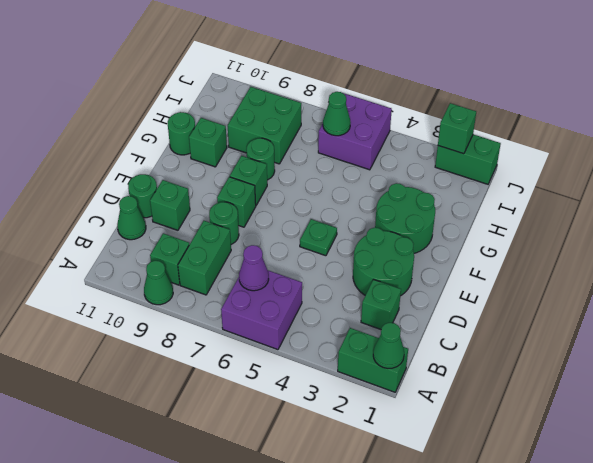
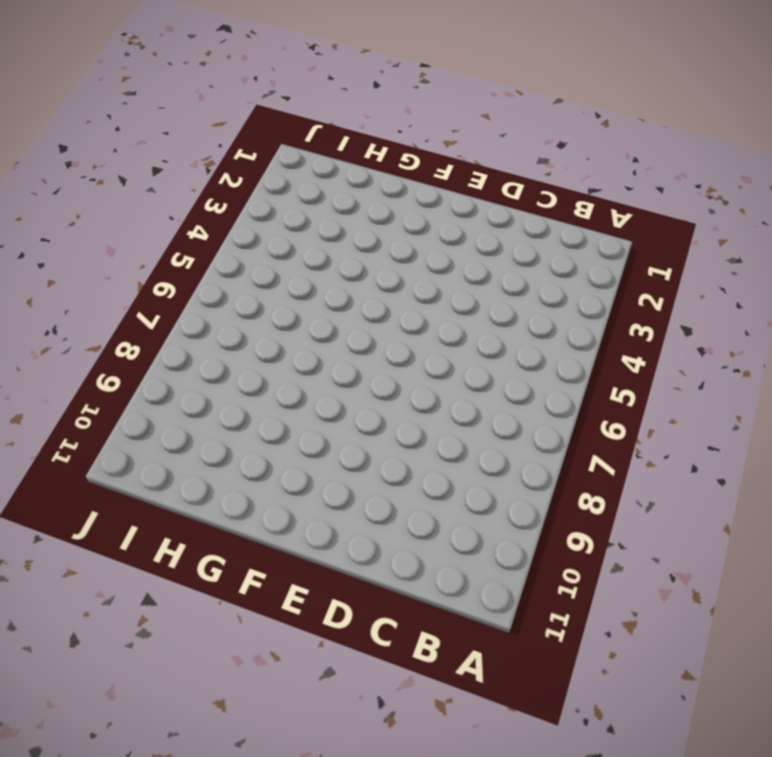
none -> green 1x2 brick [338,328,408,392]
none -> purple 2x2 brick [221,270,302,350]
none -> green 1x1 cone [144,261,173,305]

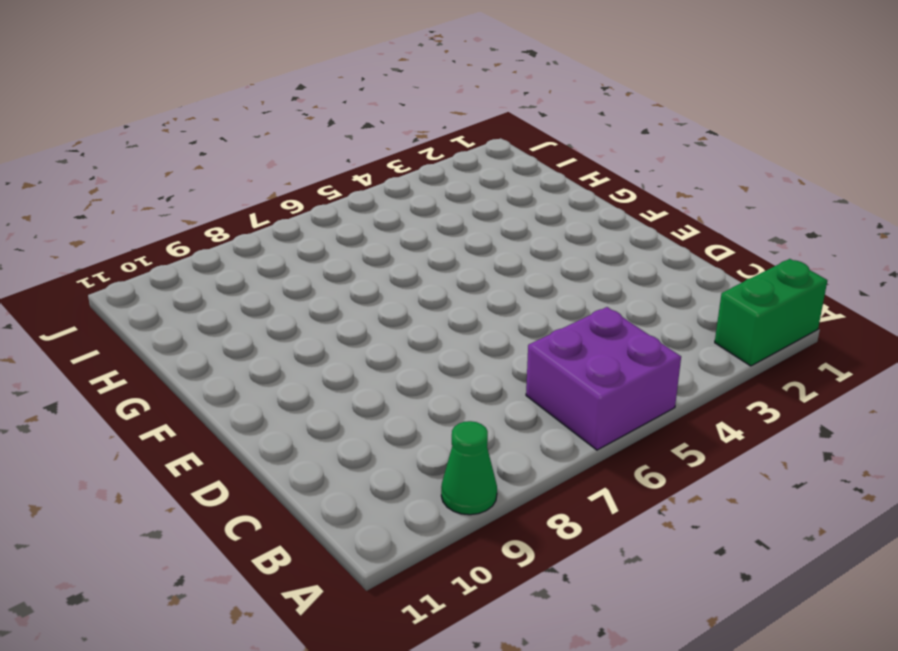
none -> green 1x2 brick [178,221,231,295]
none -> green 1x1 brick [150,233,190,285]
none -> green 1x1 brick [361,280,401,329]

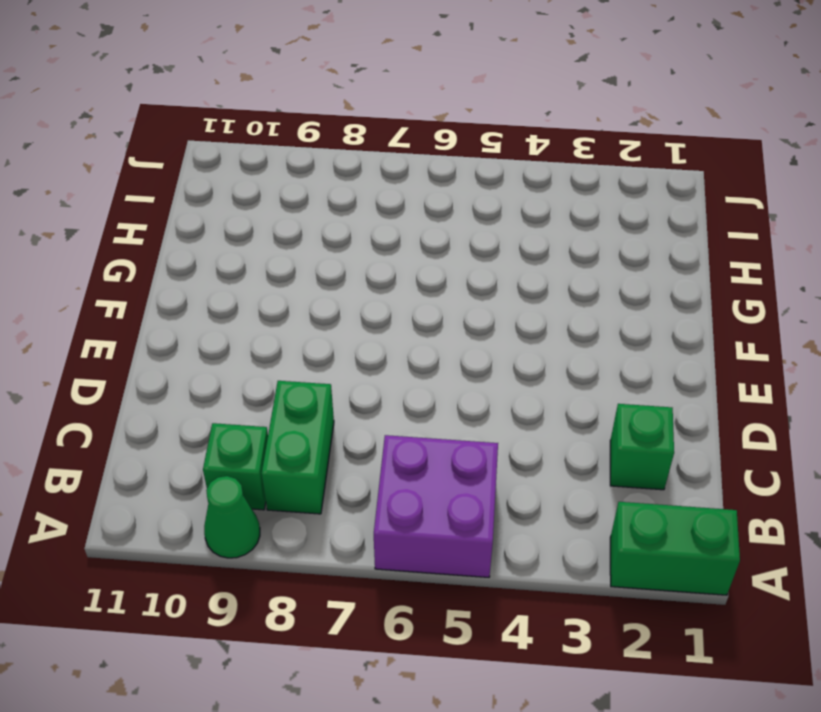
none -> green 1x1 cone [117,196,146,240]
none -> green 2x2 round brick [353,228,414,296]
none -> green 1x1 round brick [209,202,239,244]

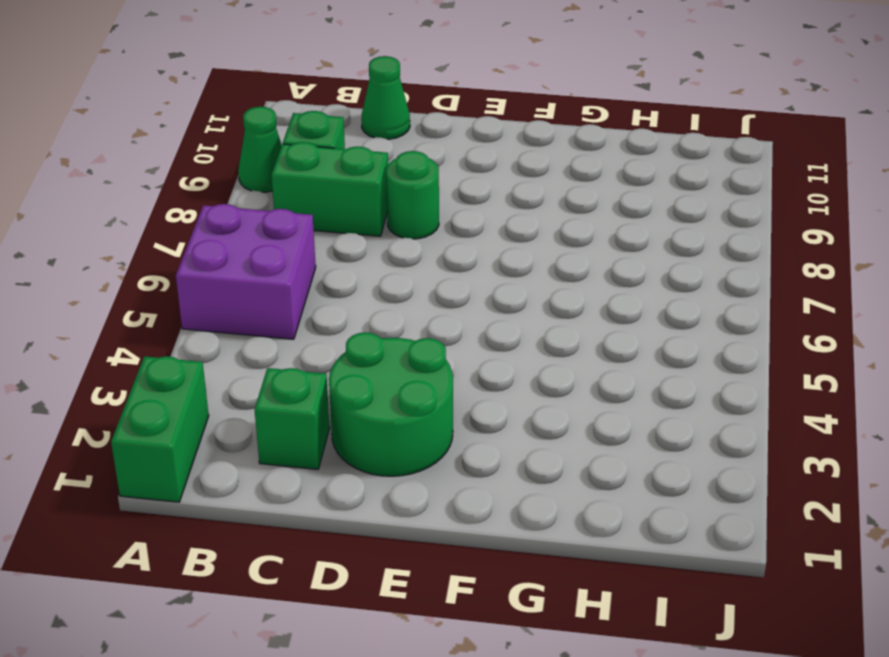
none -> green 1x1 brick [150,180,190,230]
none -> green 1x1 round brick [128,174,157,218]
none -> green 1x1 plate [300,219,337,256]

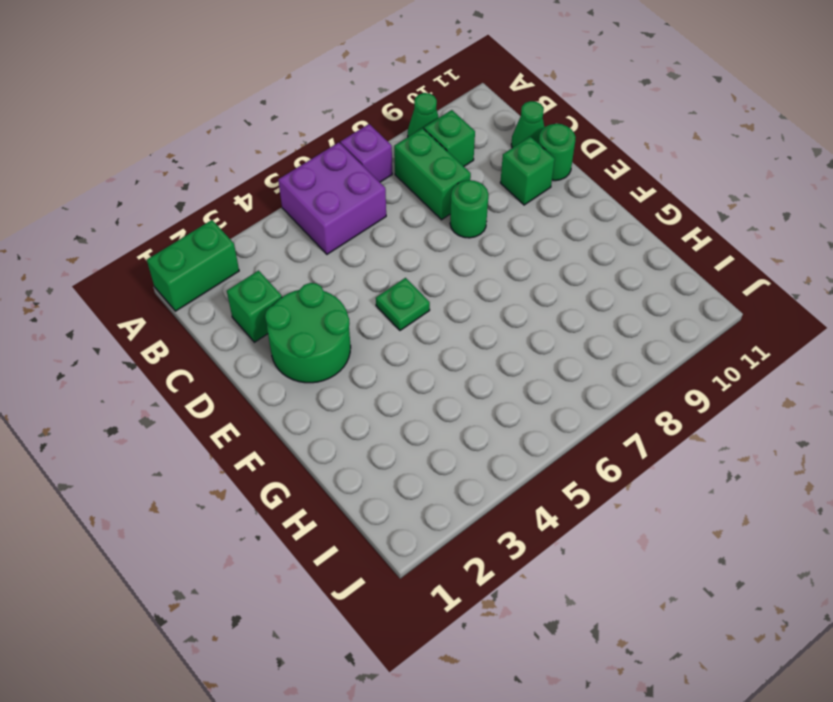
purple 1x1 brick [340,124,392,182] -> none
none -> green 1x1 brick [217,177,256,227]
none -> green 2x2 round brick [375,183,435,253]
none -> green 1x1 brick [230,156,267,205]

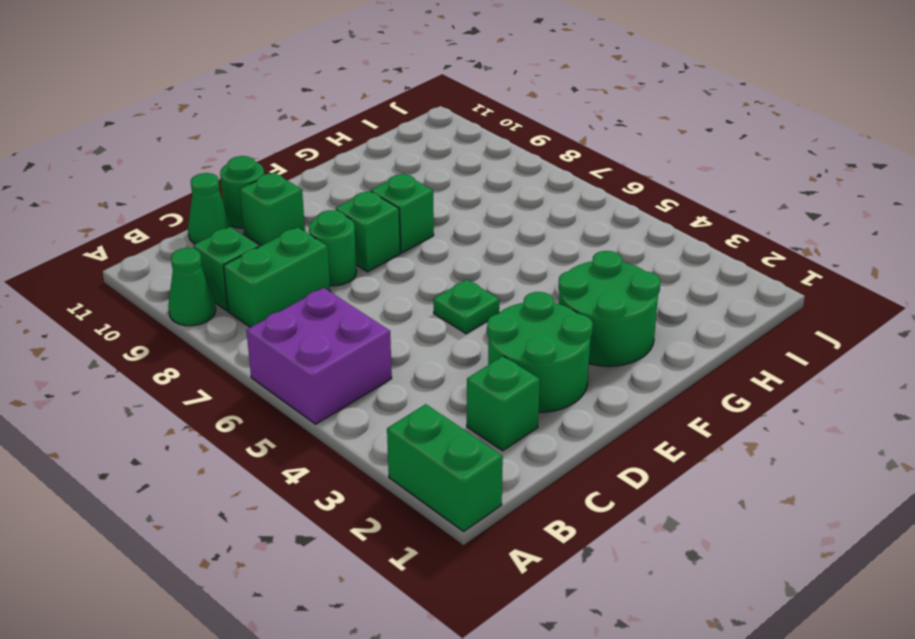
none -> green 1x1 round brick [247,138,275,180]
none -> green 1x1 brick [189,118,227,167]
none -> green 1x1 round brick [168,112,195,155]

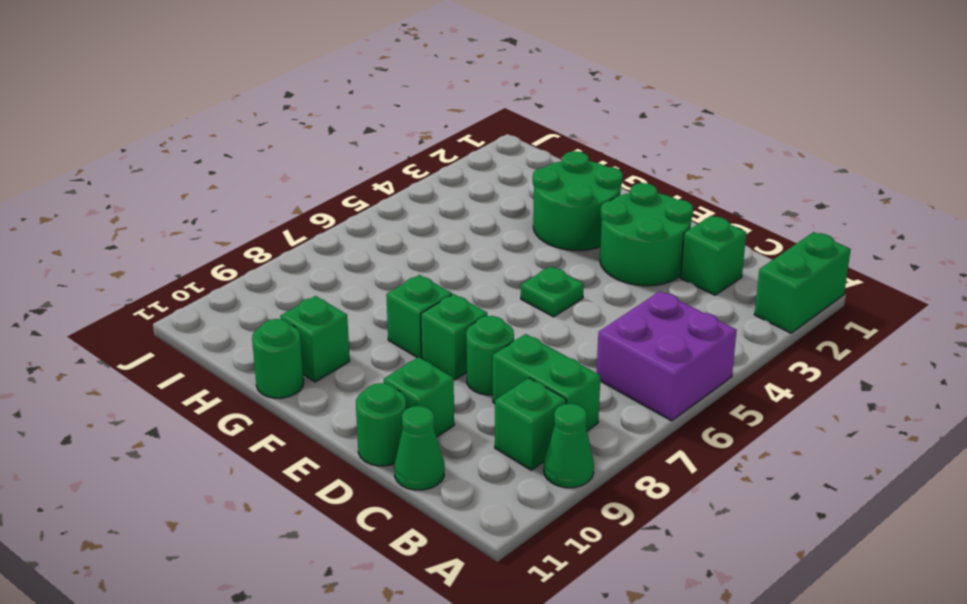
none -> green 1x1 round brick [247,138,275,180]
none -> green 2x2 brick [228,87,301,164]
none -> purple 2x2 brick [318,93,392,170]

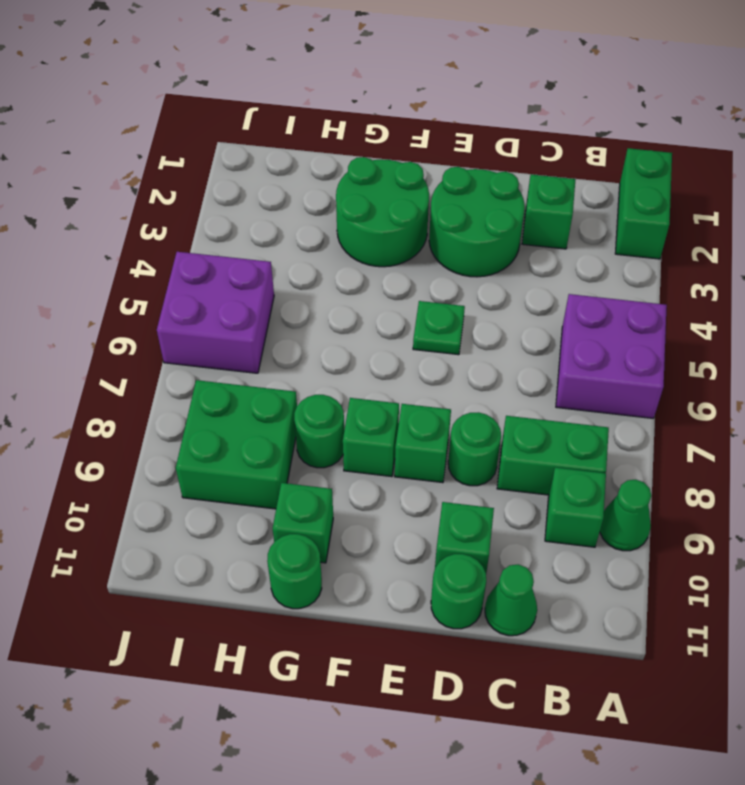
none -> green 1x2 brick [435,134,501,184]
none -> green 1x1 cone [373,323,404,368]
none -> purple 1x1 cone [239,245,269,291]

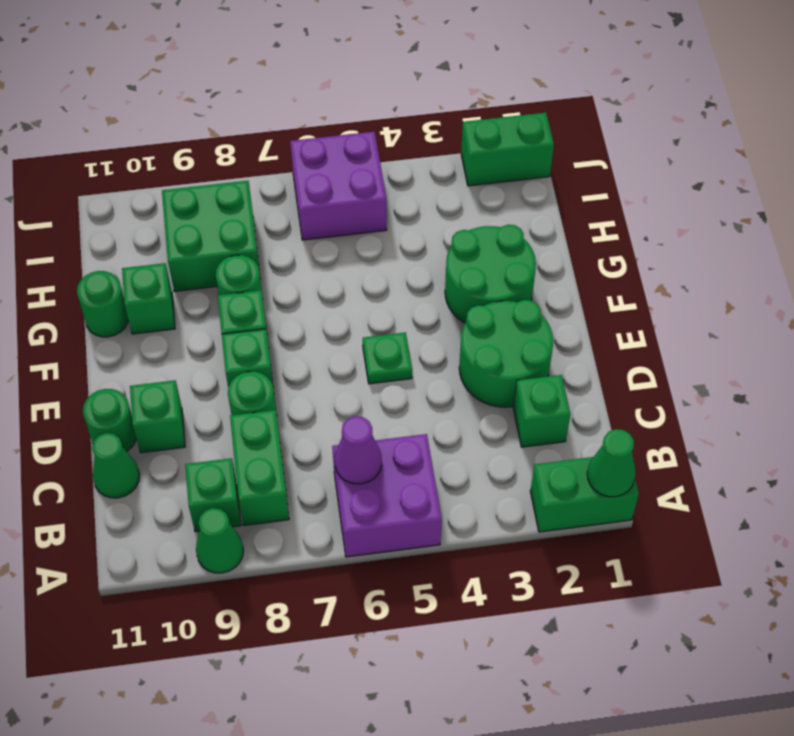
none -> green 1x1 cone [323,92,351,136]
none -> green 1x1 brick [438,103,476,154]

